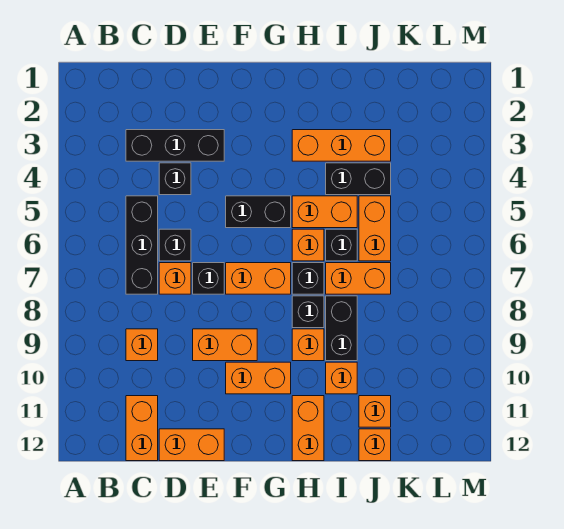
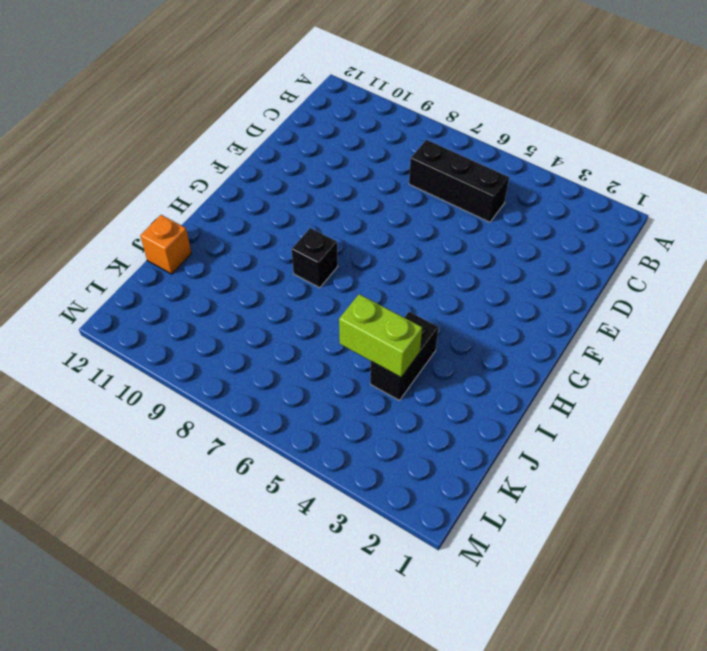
lime 1x2 brick [339,294,422,377] -> none
none -> black 1x3 brick [126,130,224,161]
none -> orange 1x1 brick [126,329,158,361]
none -> orange 1x2 brick [126,396,158,461]

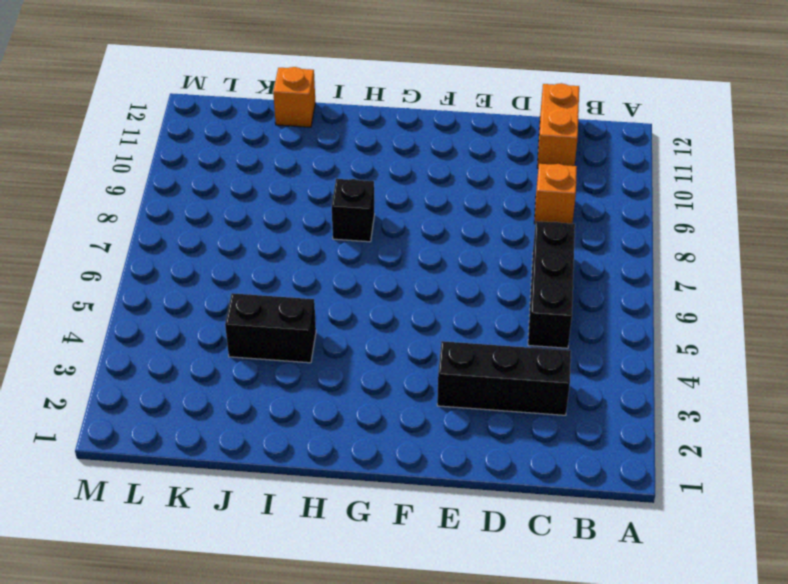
none -> black 1x1 brick [159,163,191,195]
none -> black 1x1 brick [159,229,191,261]
none -> orange 1x1 brick [159,263,191,294]

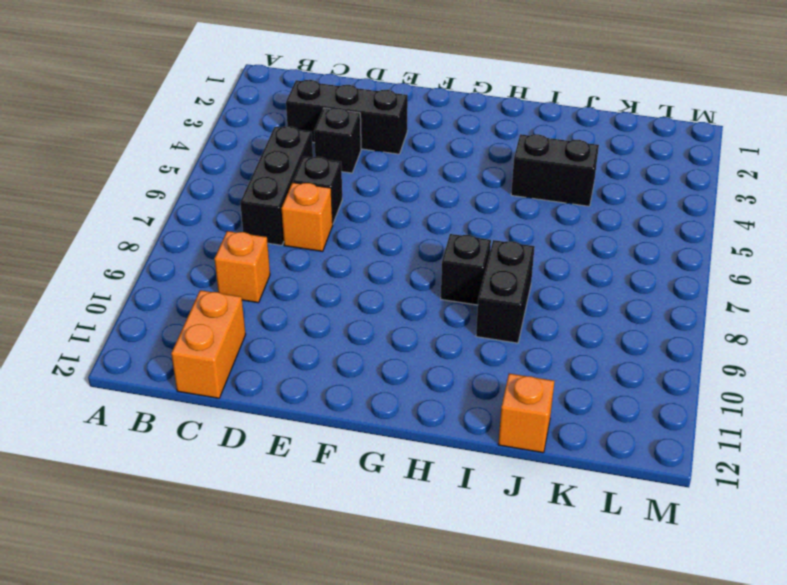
none -> orange 1x2 brick [159,429,224,461]
none -> black 1x1 brick [193,263,224,294]
none -> orange 1x2 brick [193,329,257,361]

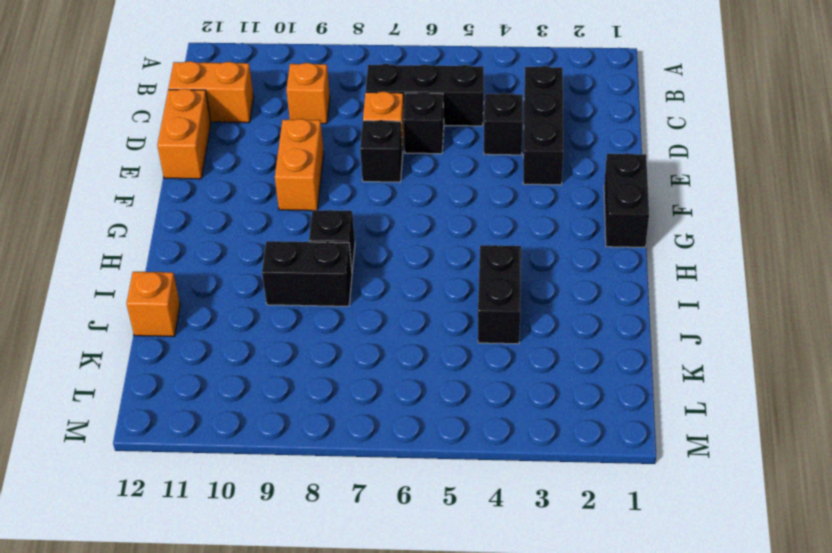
black 1x2 brick [604,153,649,247] -> black 1x2 brick moved to [226,196,291,228]
none -> orange 1x2 brick [226,263,291,294]
none -> orange 1x2 brick [226,362,291,394]
none -> orange 1x3 brick [292,130,391,161]

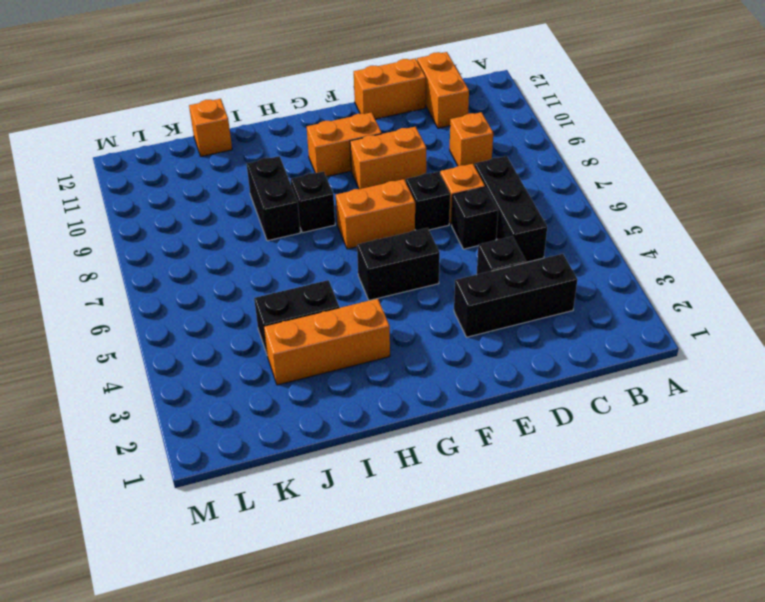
none -> orange 1x2 brick [292,196,357,228]
none -> orange 1x1 brick [292,229,324,261]
none -> black 1x1 brick [292,263,324,294]

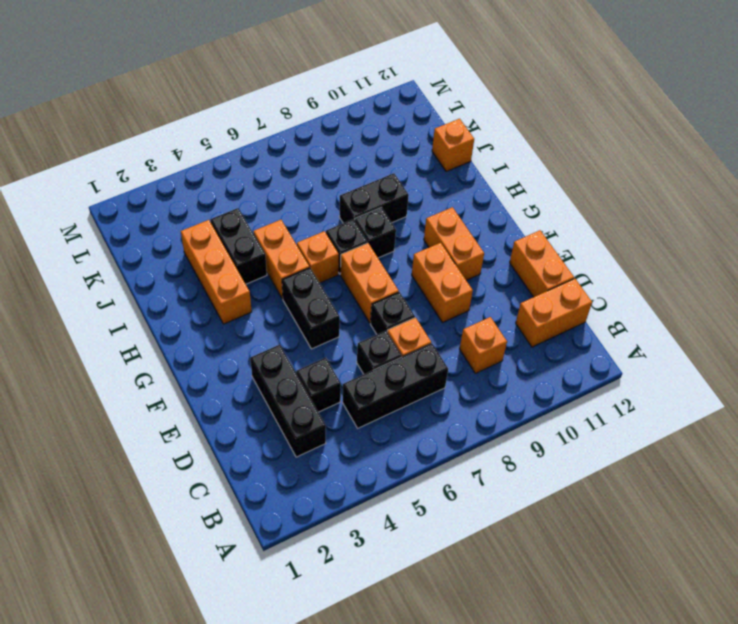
none -> orange 1x1 brick [292,329,324,361]
none -> orange 1x2 brick [292,396,324,461]
none -> black 1x1 brick [326,229,357,261]

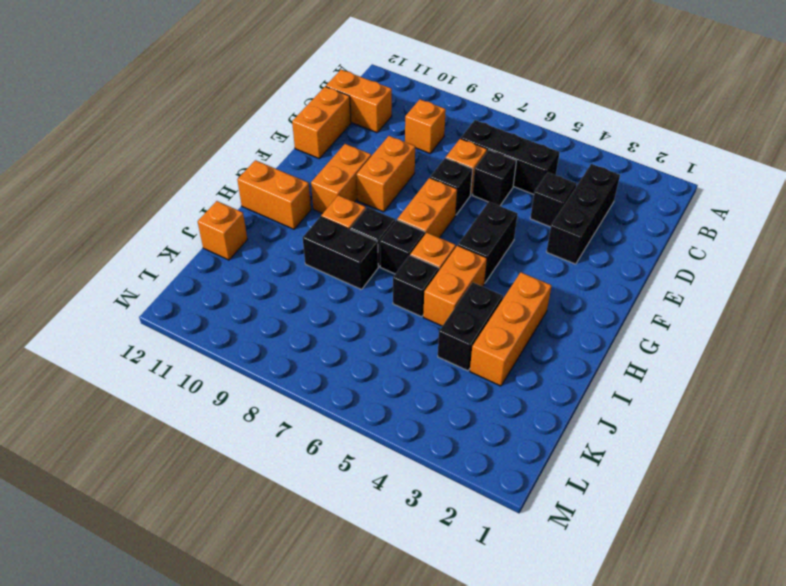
none -> orange 1x2 brick [326,263,391,294]
none -> orange 1x1 brick [326,362,357,394]
none -> orange 1x2 brick [359,196,391,261]

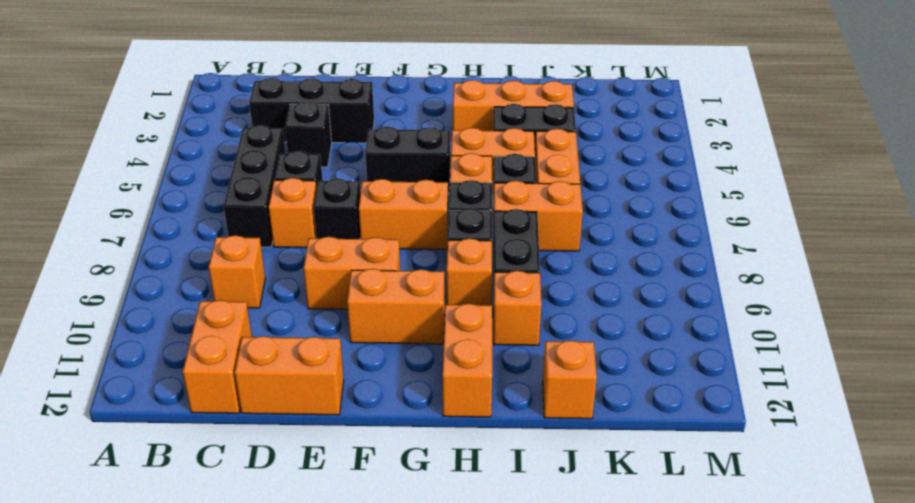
none -> orange 1x1 brick [359,396,391,427]

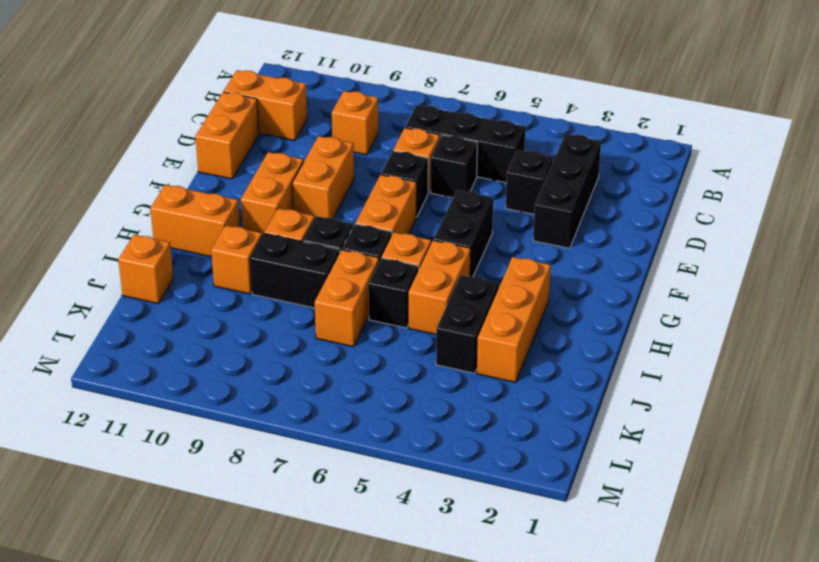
none -> orange 1x2 brick [359,196,391,261]
none -> orange 1x1 brick [359,396,391,427]

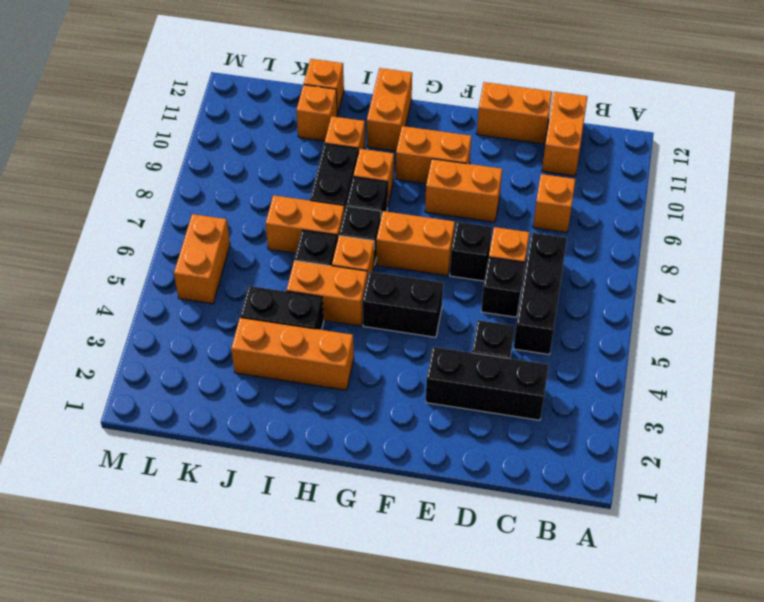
orange 1x2 brick [174,214,230,304] -> orange 1x2 brick moved to [359,196,391,261]

